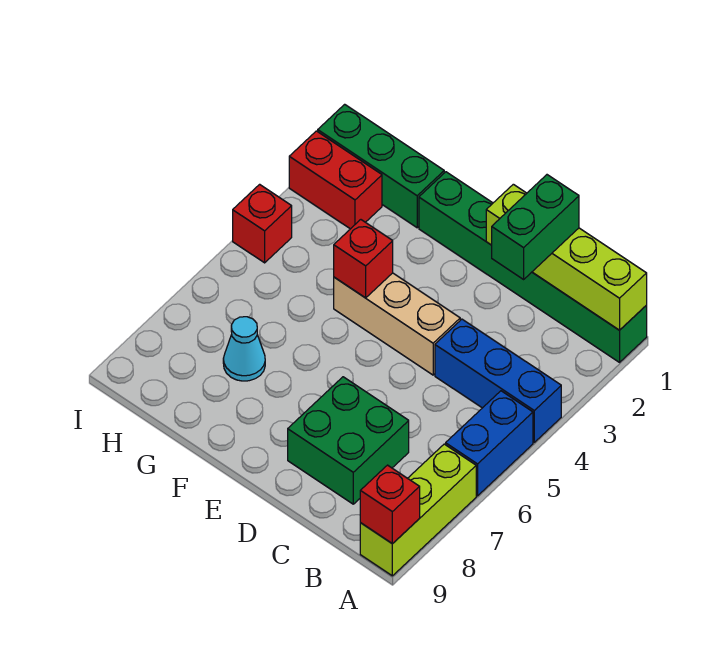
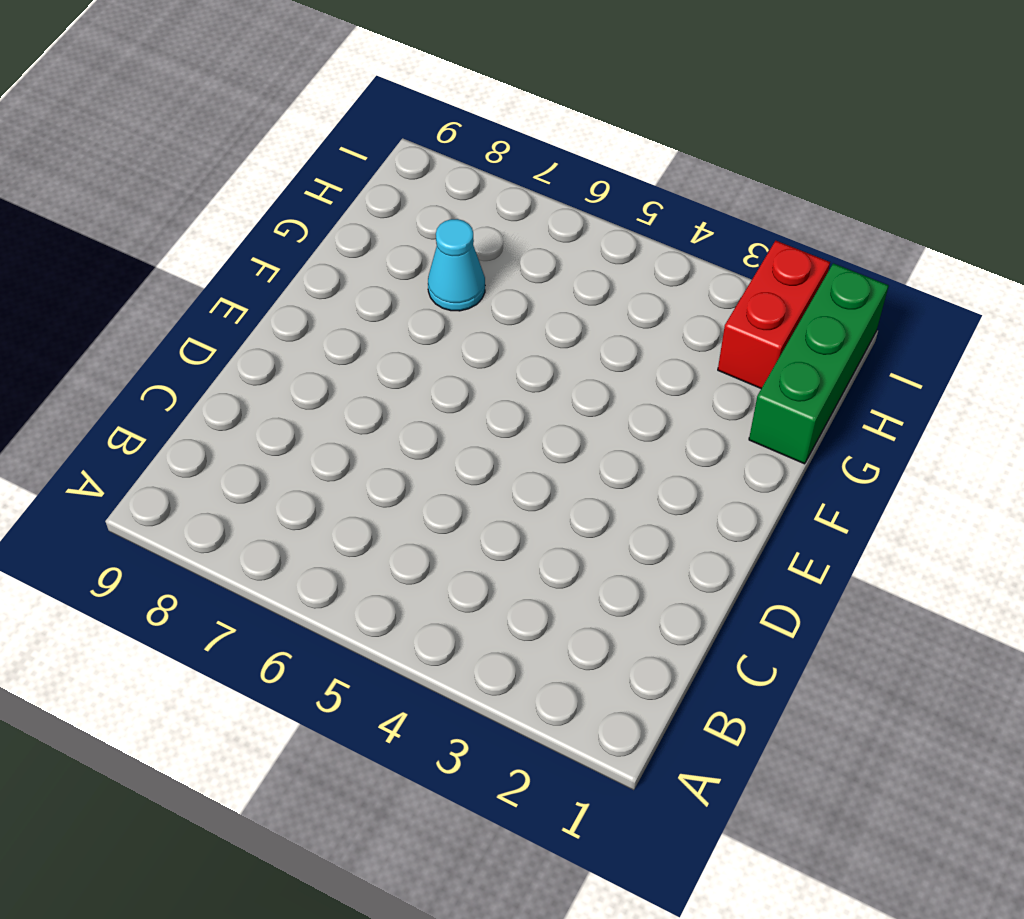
none -> green 1x6 brick [419,172,647,362]
none -> blue 1x3 brick [435,319,561,442]
none -> blue 1x2 brick [446,391,533,496]

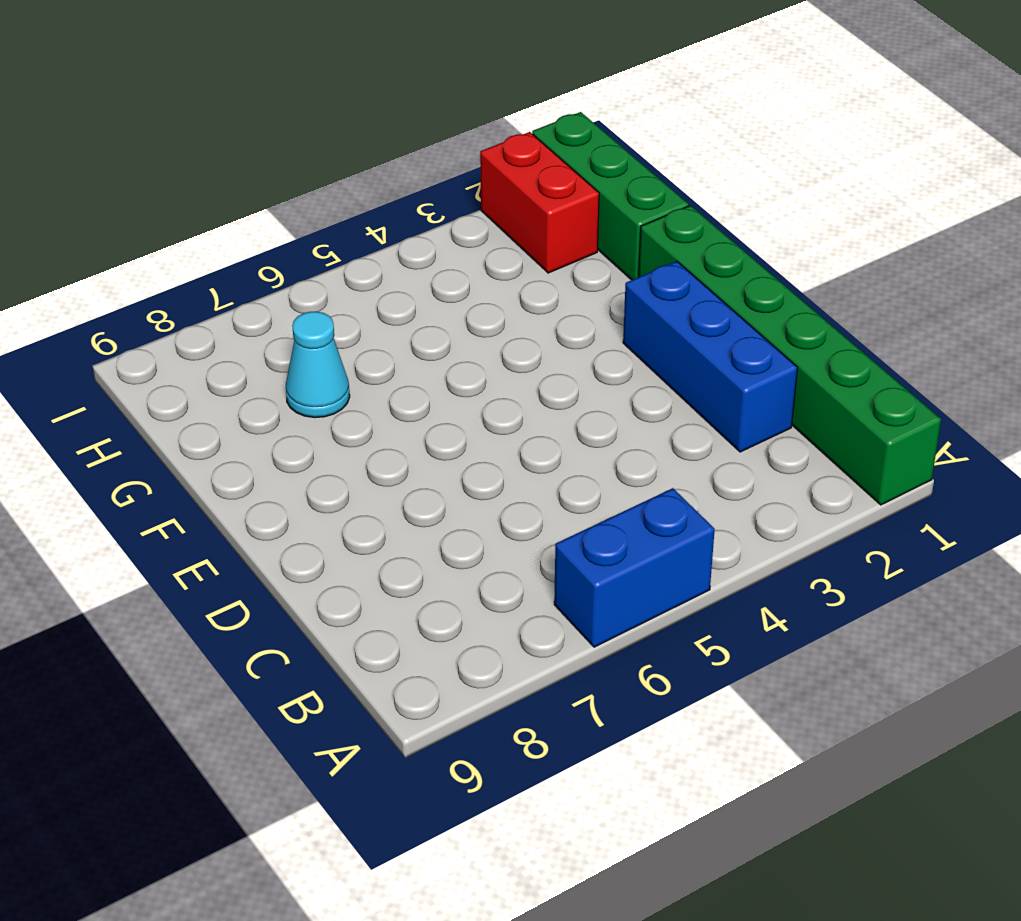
blue 1x3 brick [623,261,798,452] -> blue 1x3 brick moved to [435,319,561,442]
none -> lime 1x3 brick [360,444,476,576]
none -> green 2x2 brick [288,377,409,504]
none -> tan 1x3 brick [334,273,460,375]

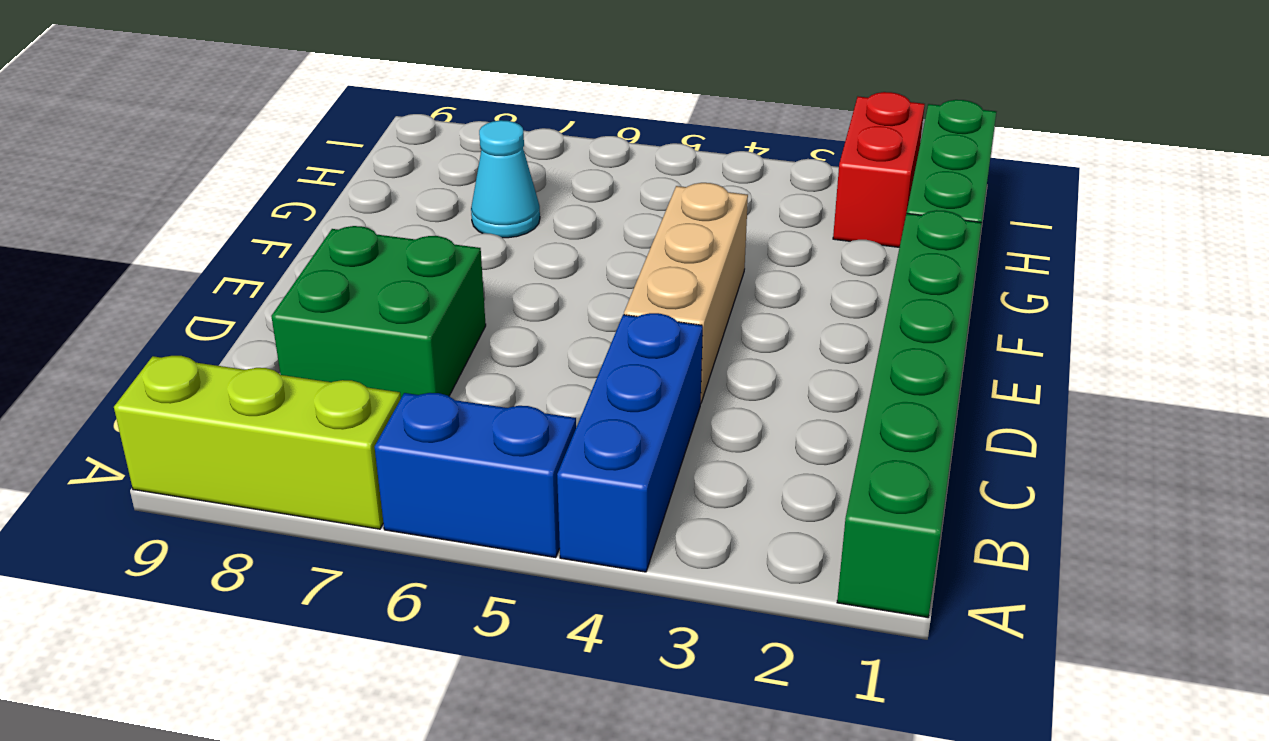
none -> red 1x1 brick [233,184,292,263]
none -> lime 1x4 brick [486,184,647,330]
none -> red 1x1 brick [360,465,420,544]

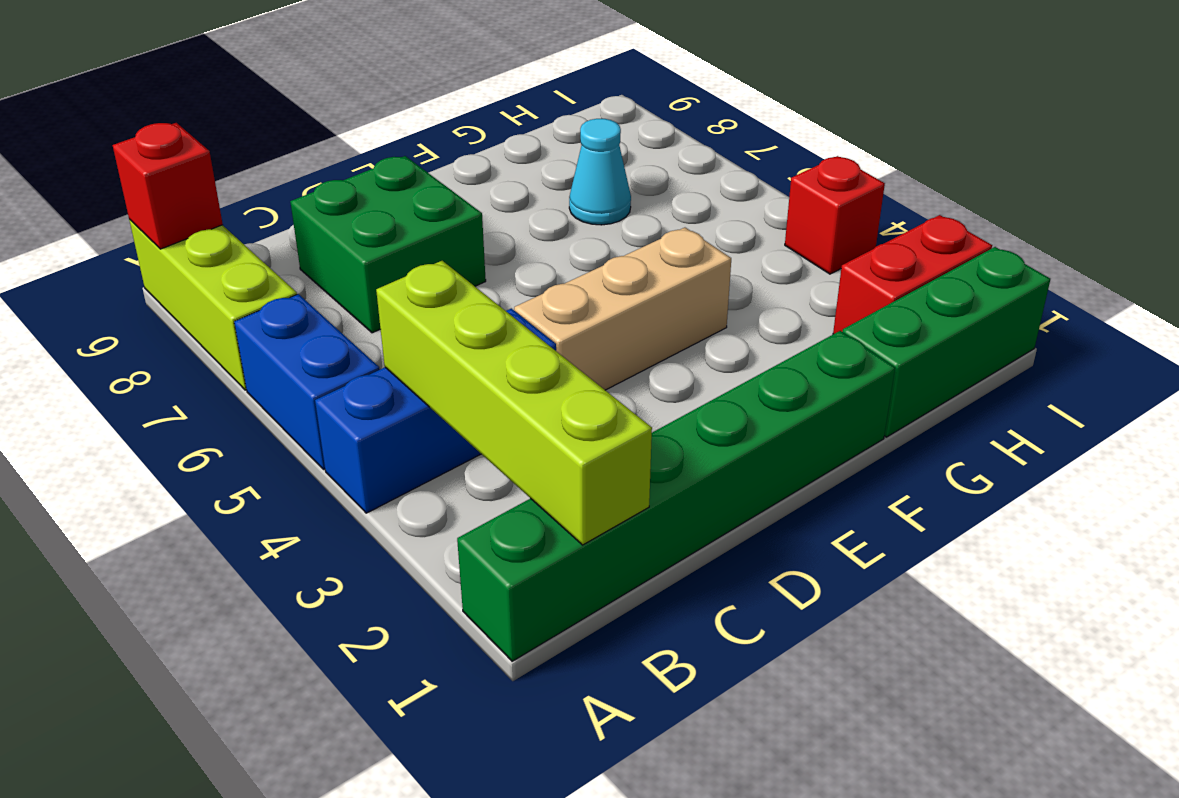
lime 1x4 brick [376,261,652,545] -> lime 1x4 brick turned to [486,184,647,330]
none -> red 1x1 brick [334,220,393,298]
none -> green 1x2 brick [492,175,579,279]

